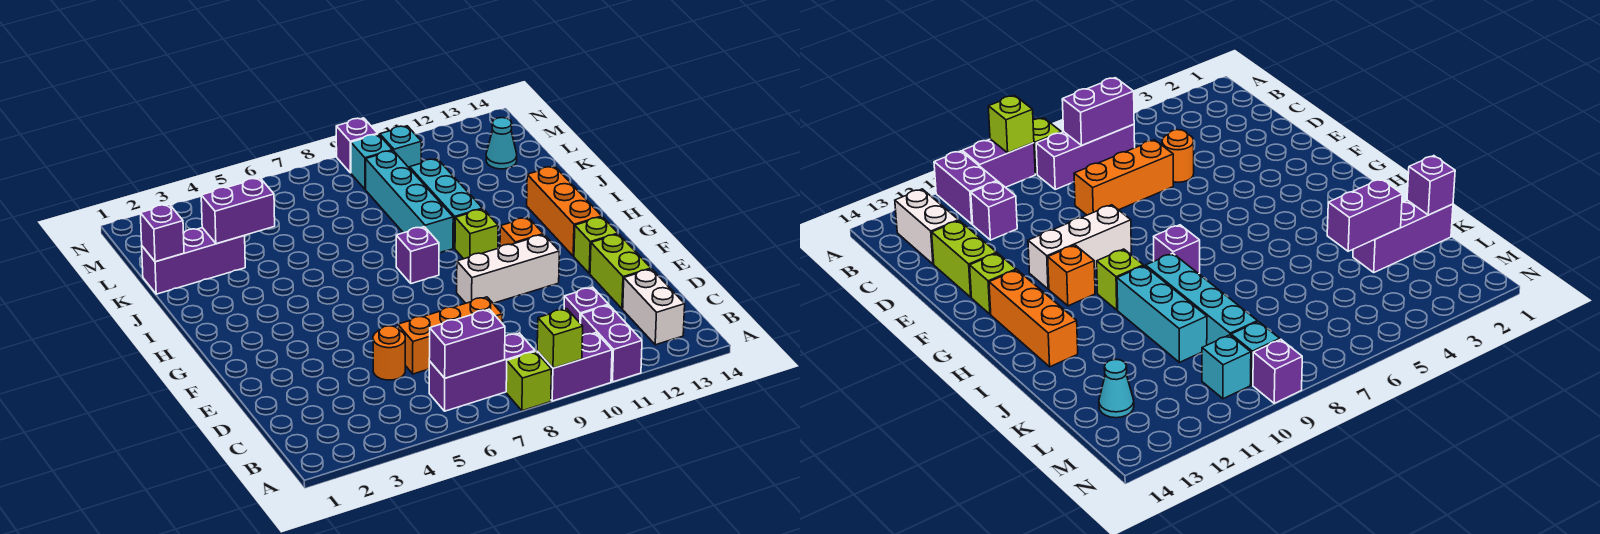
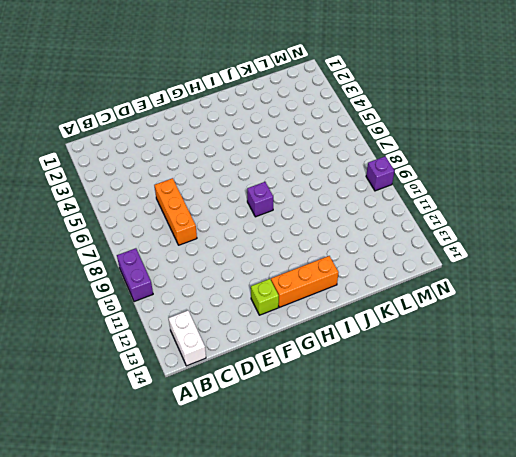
white 1x2 brick [169,311,206,366] -> white 1x2 brick turned to [623,269,685,345]
none -> lime 1x1 brick [506,351,552,411]
none -> purple 1x2 brick [581,305,642,382]
none -> purple 1x3 brick [429,333,535,411]

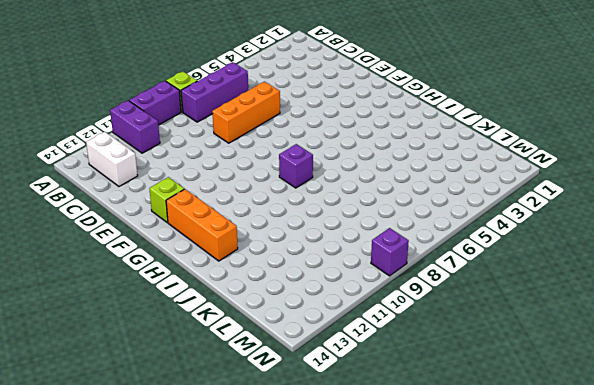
none -> purple 1x1 brick [564,287,609,324]
none -> orange 1x1 round brick [373,326,405,380]
none -> lime 1x2 brick [590,234,651,309]

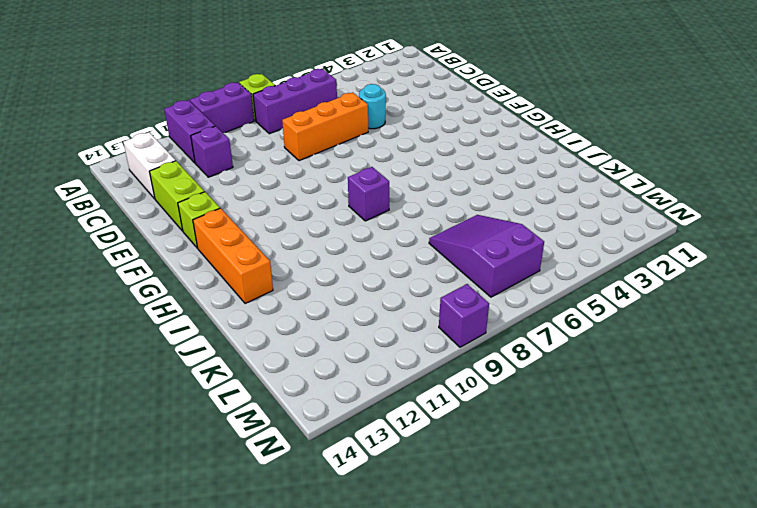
cyan 1x1 round brick [359,84,386,129] -> orange 1x1 round brick [373,326,405,380]
purple 2x3 slope [429,215,544,297] -> none
none -> white 1x3 brick [457,235,559,303]
none -> orange 1x1 brick [500,218,543,247]
none -> lime 1x1 brick [455,209,498,259]

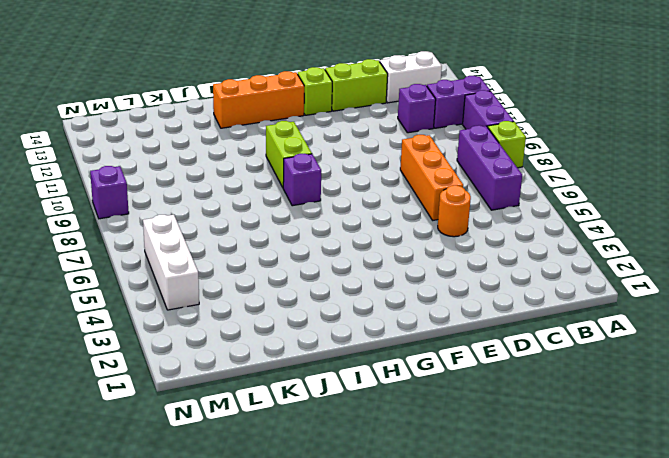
lime 1x2 brick [266,121,312,187] -> lime 1x1 brick [455,209,498,259]
white 1x3 brick [143,215,199,310] -> white 1x3 brick moved to [457,235,559,303]
none -> orange 1x1 brick [500,218,543,247]
none -> cyan 1x4 brick [366,151,453,253]
none -> cyan 1x3 brick [410,159,483,248]

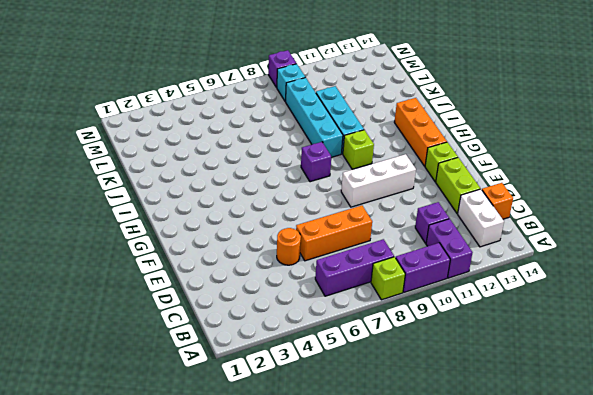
orange 1x1 brick [482,183,513,219] -> orange 1x1 brick moved to [500,218,543,247]
none -> purple 1x3 brick [142,228,245,294]
none -> cyan 1x1 cone [486,118,517,169]
none -> cyan 1x1 brick [380,126,422,168]

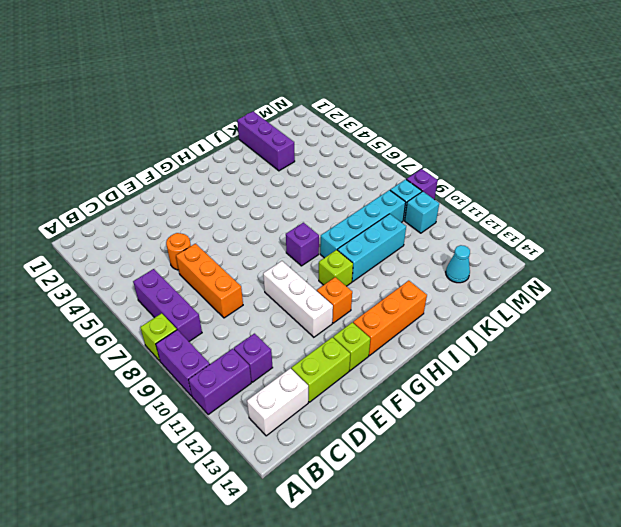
none -> lime 1x1 brick [537,309,583,368]
none -> purple 1x2 brick [429,309,505,378]
none -> purple 1x1 brick [140,204,184,262]

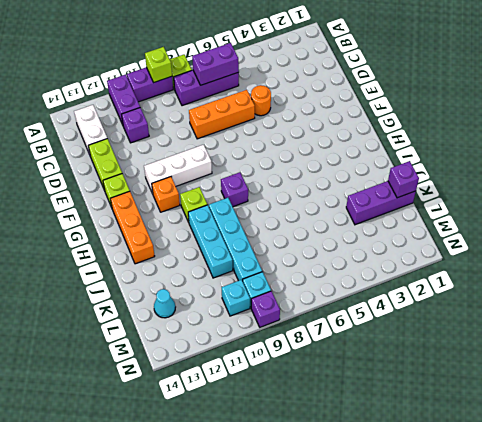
none -> purple 1x2 brick [201,178,275,244]

